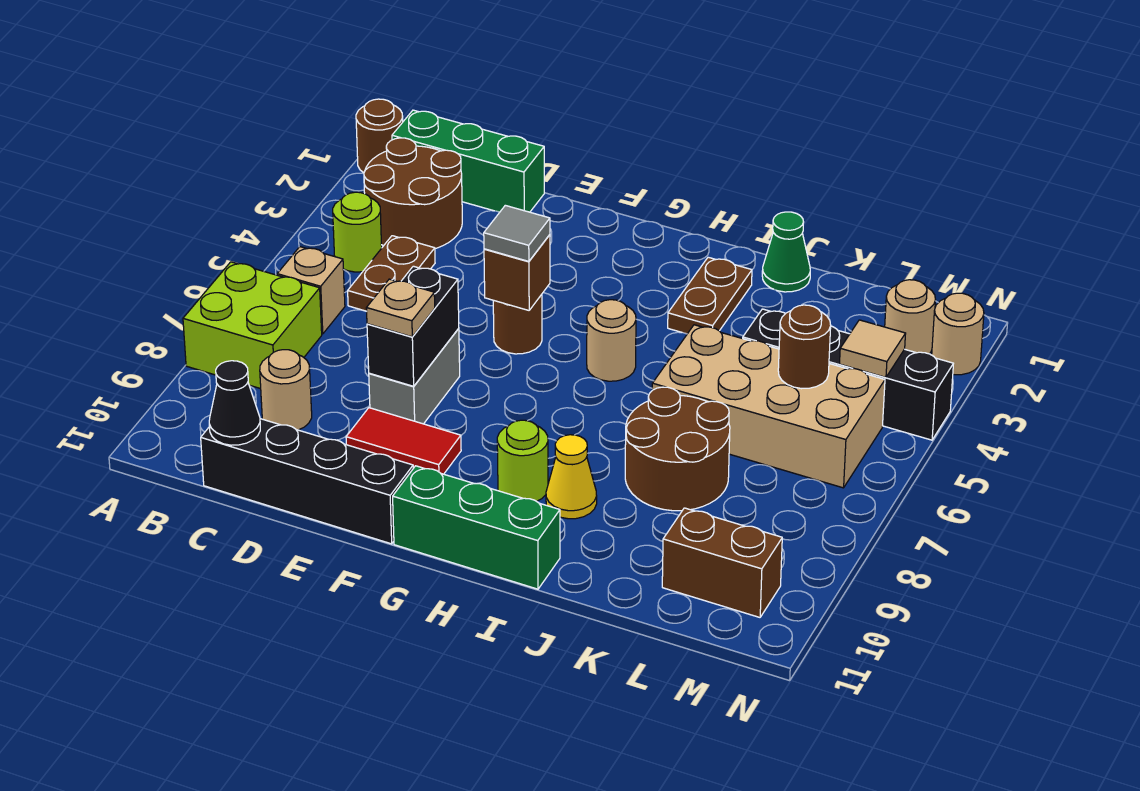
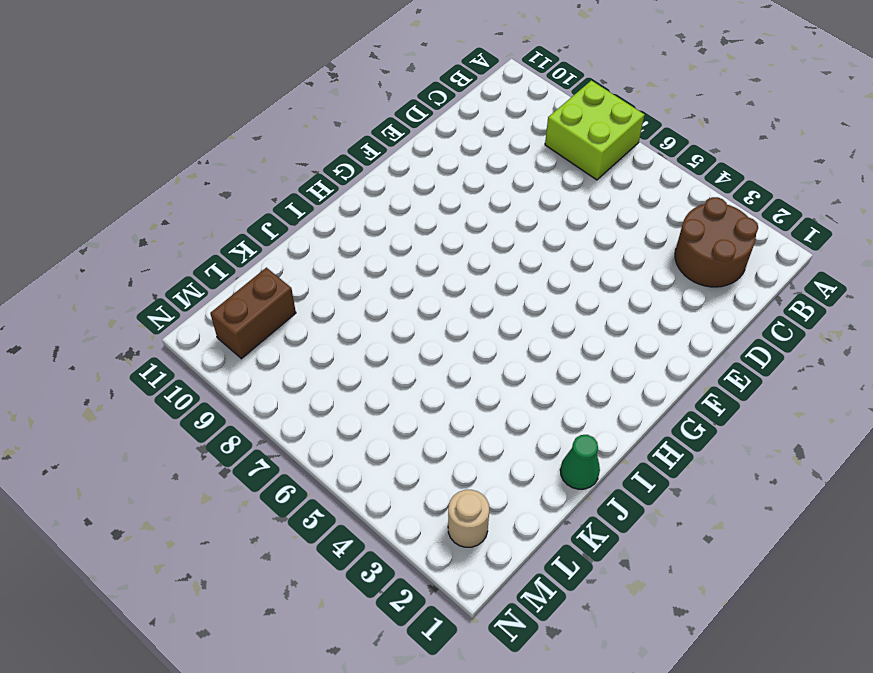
none -> brown 1x1 round brick [356,99,403,173]
none -> green 1x3 brick [392,110,544,212]
none -> lime 1x1 round brick [333,192,382,272]
none -> tan 1x1 brick [277,247,345,334]

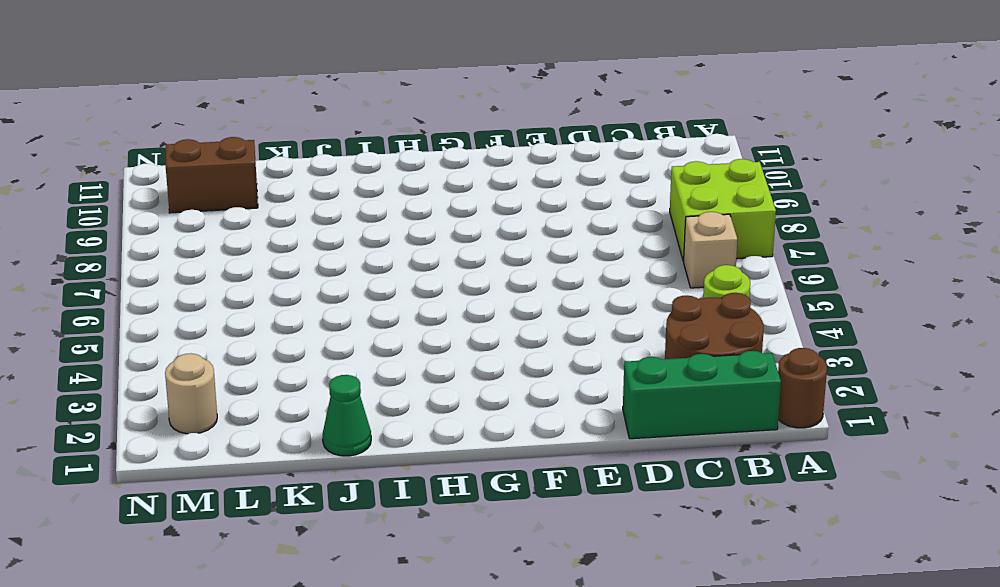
none -> brown 1x2 plate [348,236,435,311]
none -> tan 1x1 round brick [260,350,312,430]
none -> black 1x4 brick [201,419,413,544]
none -> grey 1x2 brick [369,328,460,424]

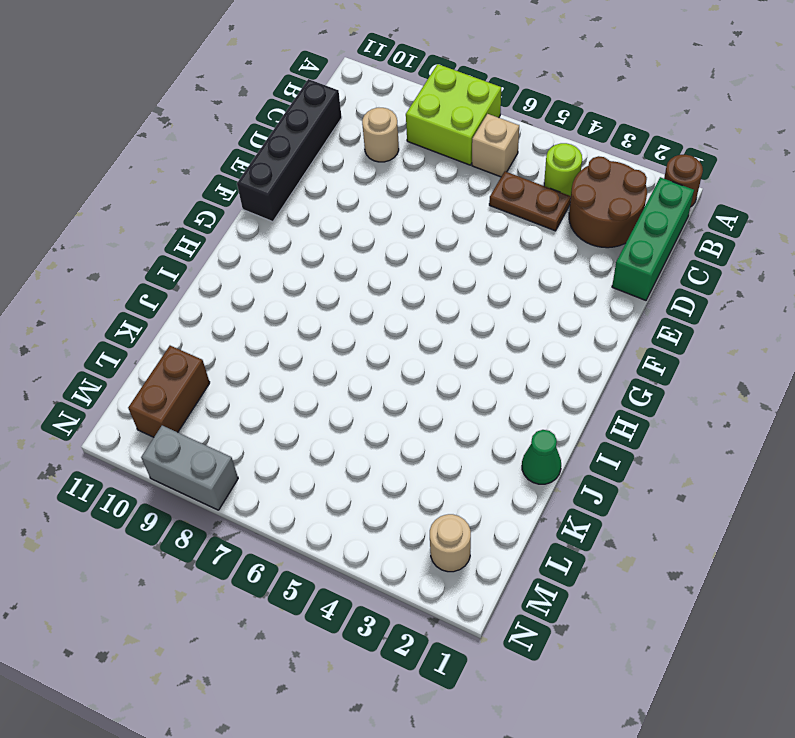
grey 1x2 brick [141,426,238,510] -> grey 1x2 brick moved to [369,328,460,424]
none -> red 1x2 tile [346,408,461,474]
none -> brown 1x1 round brick [493,294,542,354]
none -> green 1x3 brick [393,466,560,589]
none -> tan 1x1 round brick [587,300,636,381]

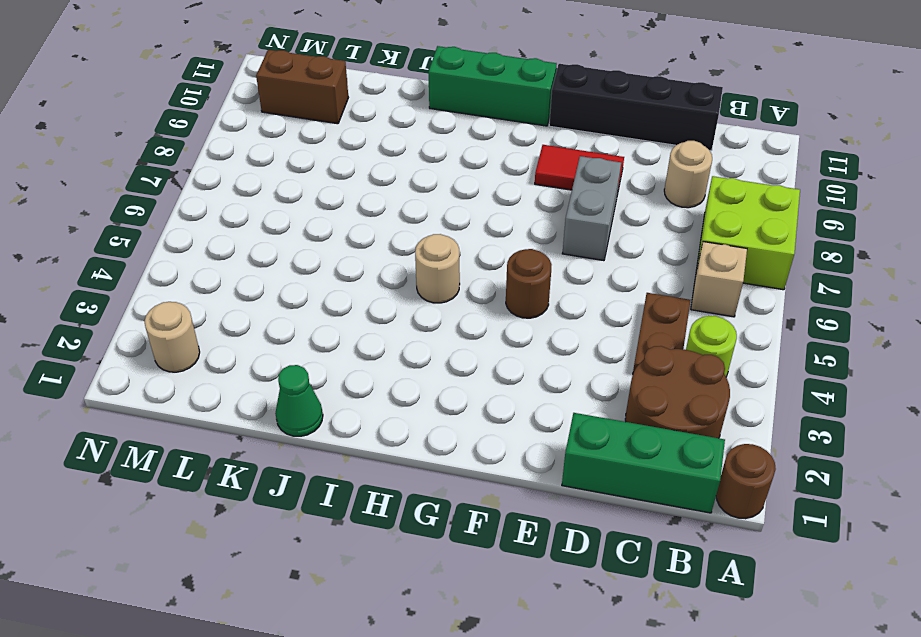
none -> lime 1x1 round brick [497,420,548,501]
none -> brown 1x2 plate [668,257,752,334]
none -> yellow 1x1 cone [546,435,597,519]
none -> tan 2x4 brick [652,325,885,488]

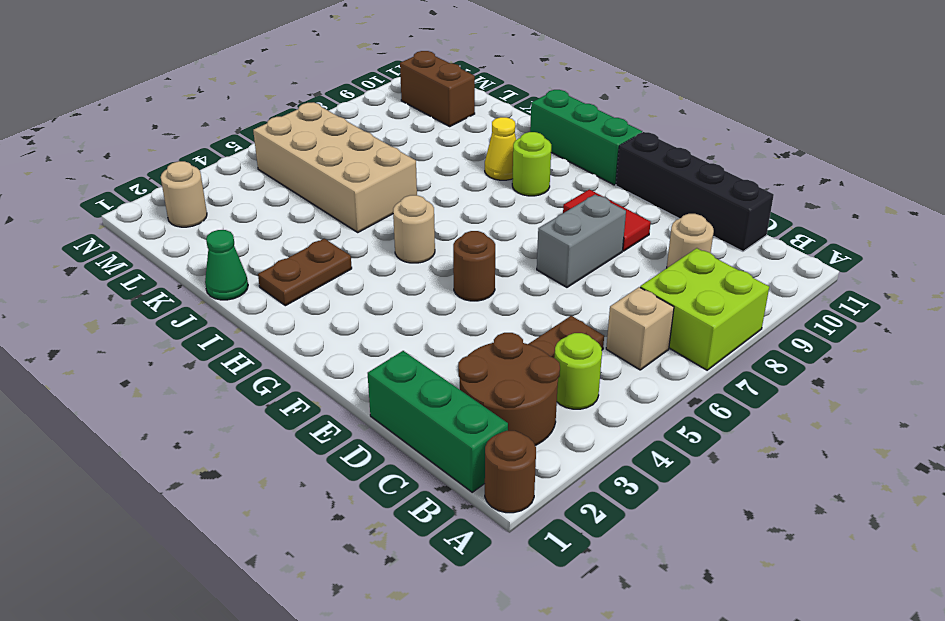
none -> brown 2x2 round brick [625,387,730,511]
none -> black 1x4 brick [743,309,953,440]
none -> tan 1x1 round brick [932,293,984,375]
none -> black 1x1 cone [209,361,260,445]

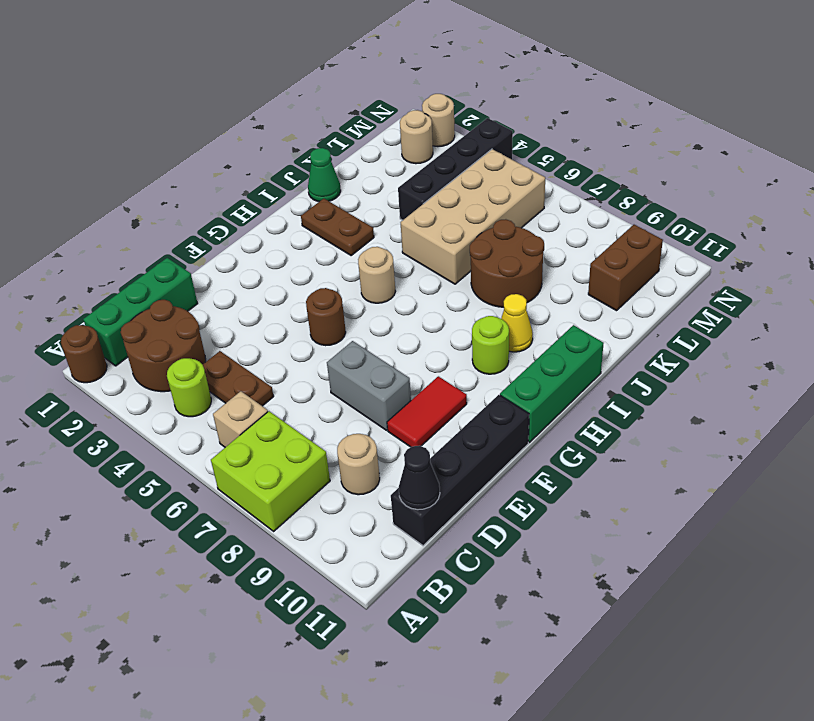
none -> black 1x2 brick [367,266,459,386]
none -> brown 1x1 brick [484,235,550,310]
none -> brown 1x1 round brick [778,305,831,389]
none -> tan 1x1 tile [840,320,906,377]

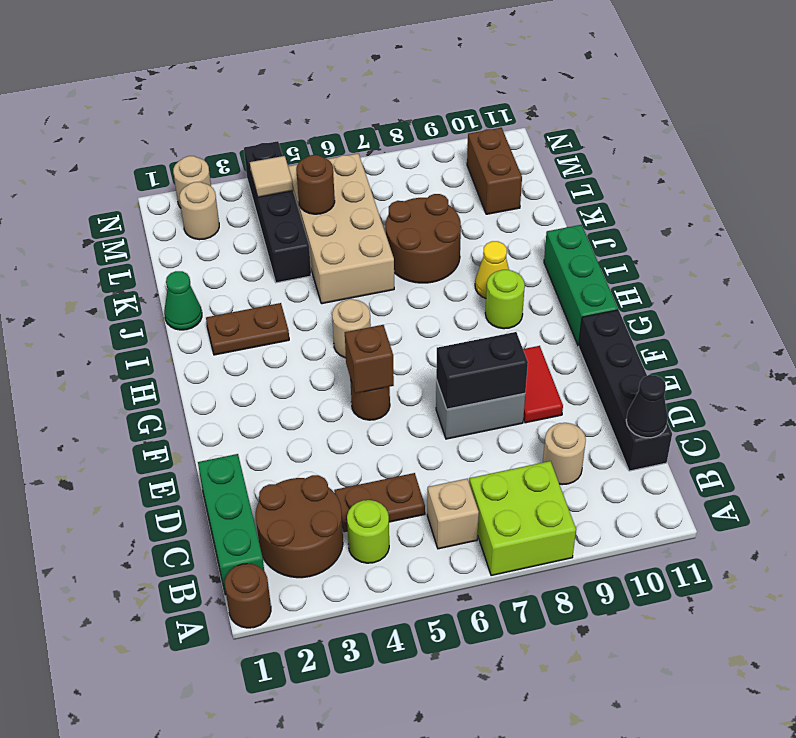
none -> tan 1x1 plate [366,279,435,337]
none -> grey 1x1 tile [484,205,550,261]

